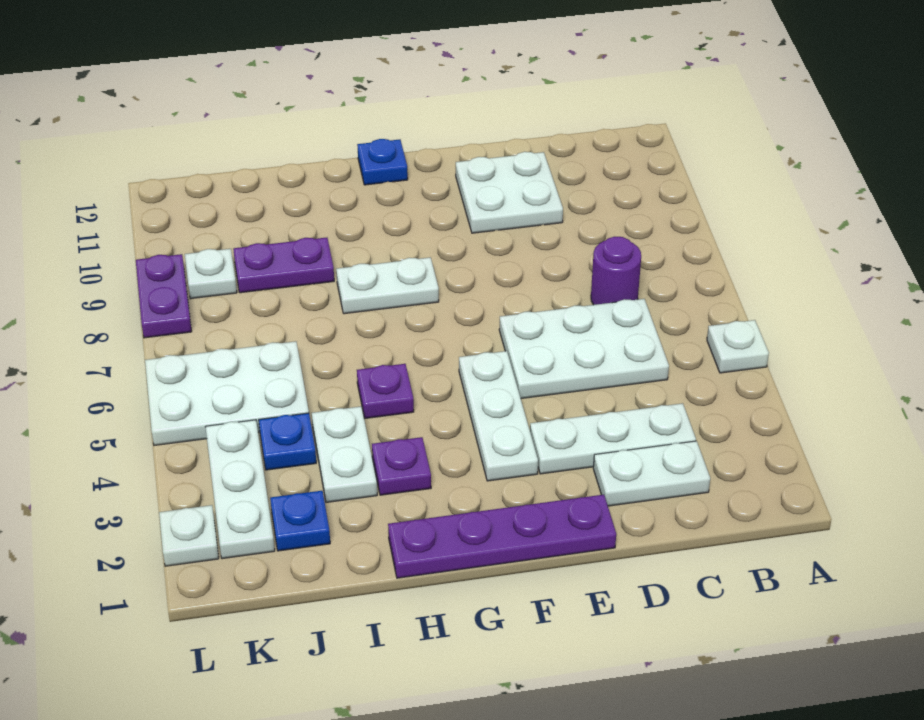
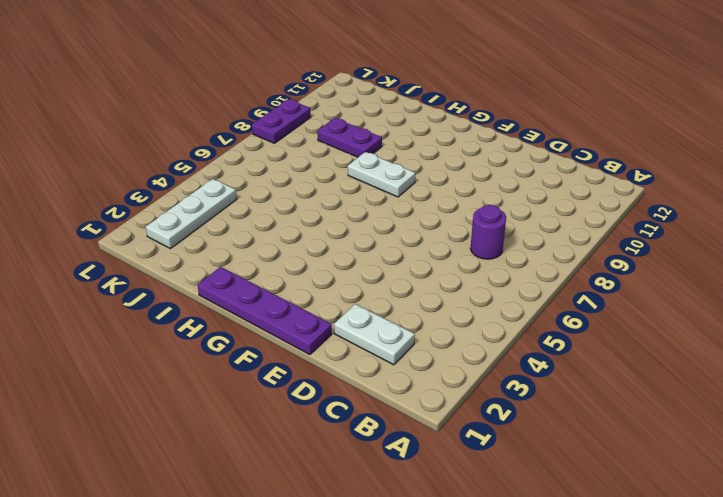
none -> white 1x1 plate [707,320,769,373]
none -> white 1x3 plate [530,403,696,474]
none -> white 2x3 plate [499,299,669,398]

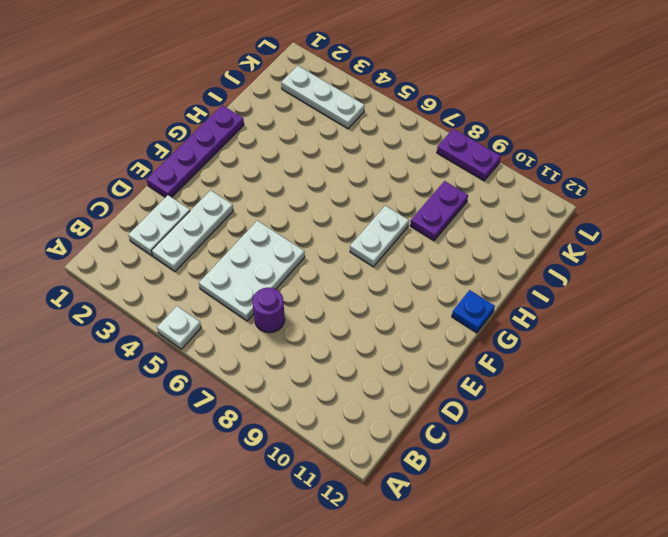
none -> white 2x2 plate [456,152,563,233]
none -> white 1x3 plate [459,351,538,481]
none -> purple 1x1 plate [372,437,431,495]

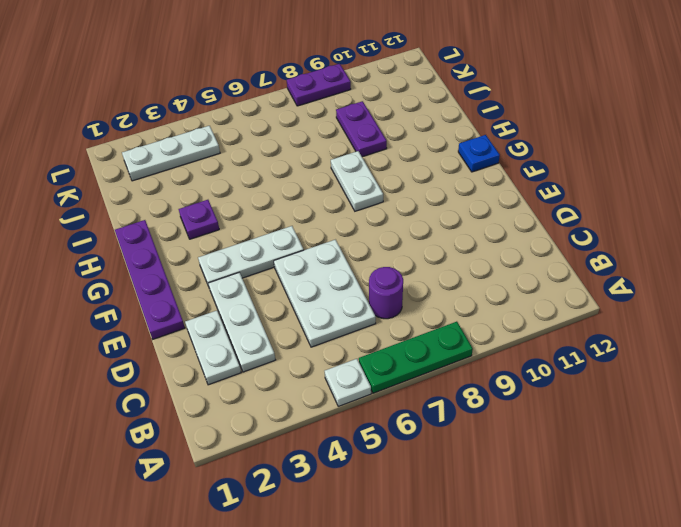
green 1x3 plate [359,322,473,393] -> none
none -> white 2x2 plate [456,152,563,233]
none -> purple 1x1 plate [357,364,414,418]
none -> white 1x2 plate [312,406,377,502]

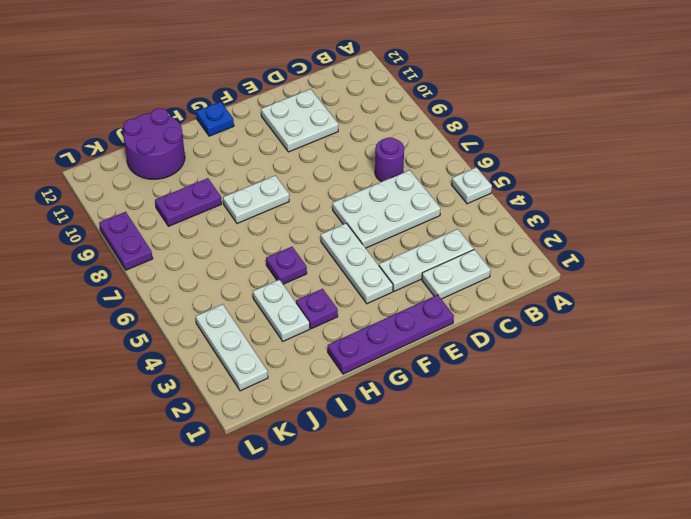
purple 2x2 round brick [123,108,185,179] -> none
none -> blue 1x1 plate [270,491,330,551]
none -> blue 1x1 plate [259,413,316,470]
none -> white 2x3 plate [145,341,309,445]

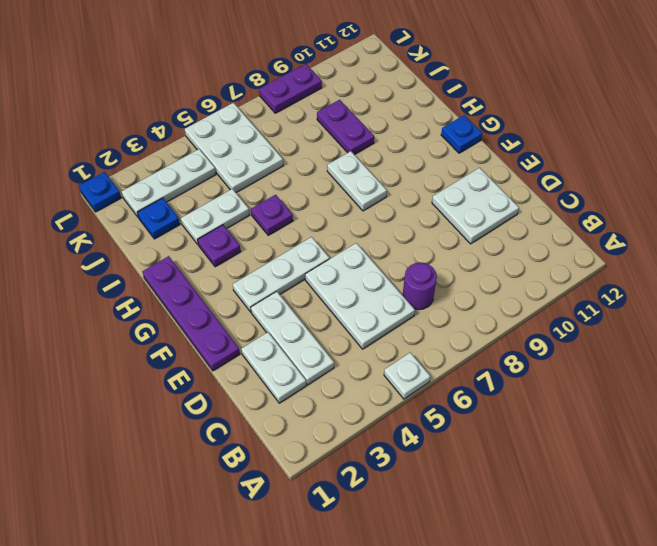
blue 1x1 plate [79,172,121,212] -> blue 1x1 plate moved to [259,413,316,470]
none -> white 1x1 plate [185,249,237,299]
none -> white 1x1 plate [159,505,219,566]

